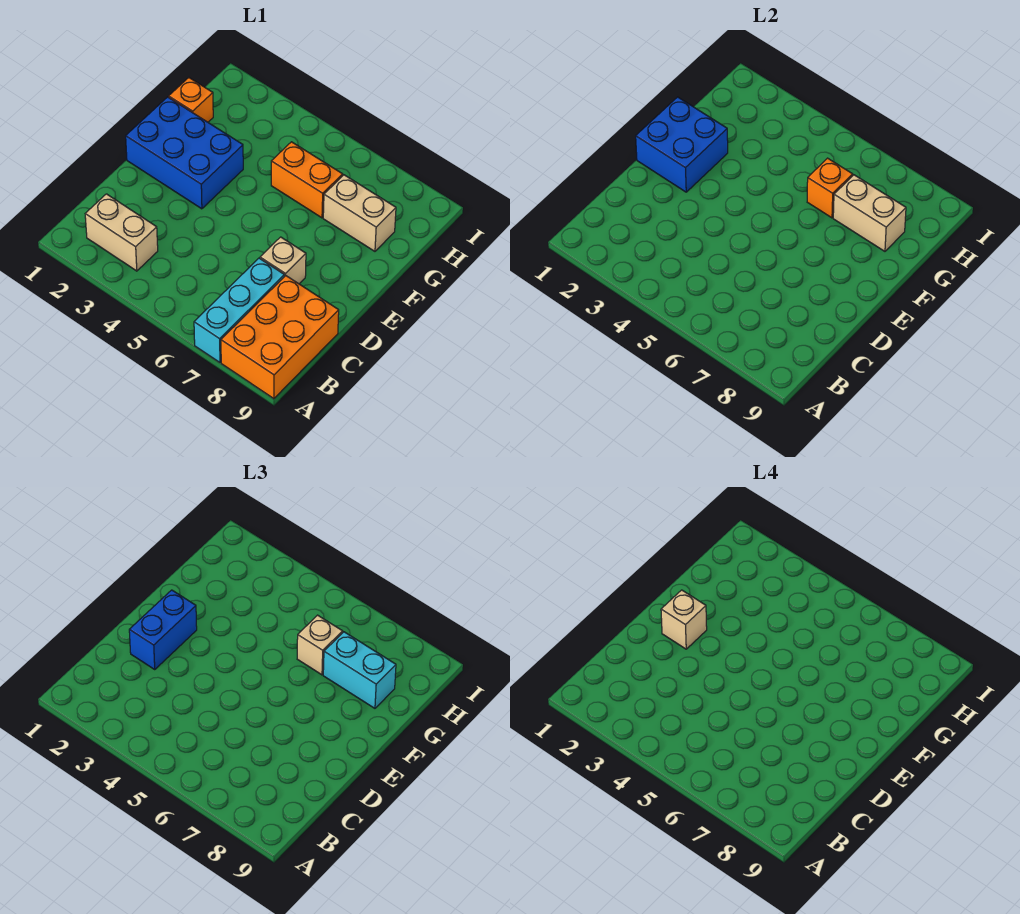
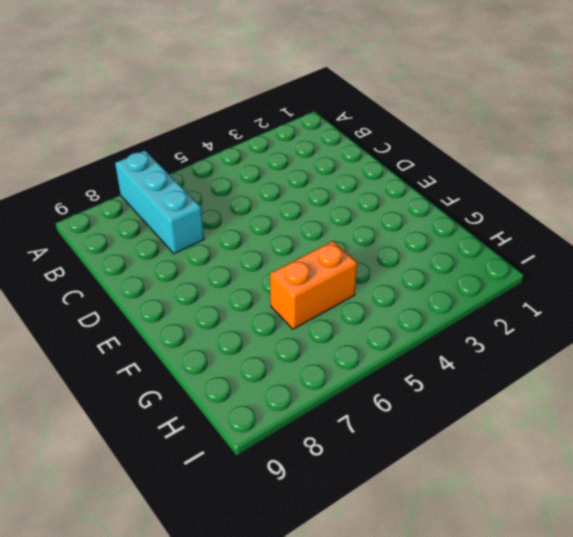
none -> orange 2x3 brick [221,276,339,399]
none -> tan 1x2 brick [85,194,158,271]
none -> tan 1x1 brick [260,237,306,284]

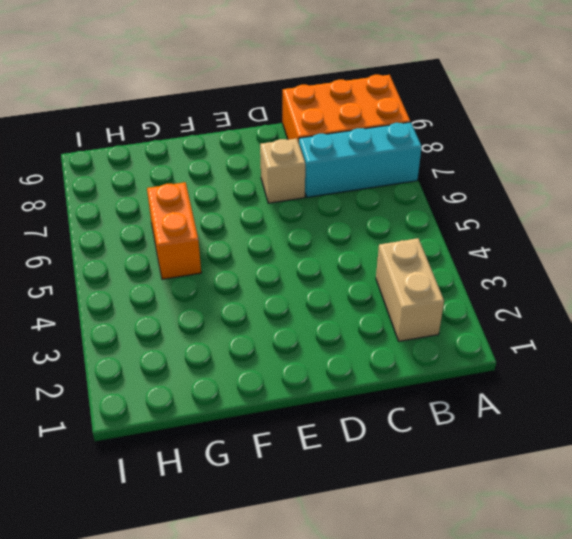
none -> blue 2x3 brick [126,97,243,209]
none -> orange 1x1 brick [169,78,213,122]
none -> tan 1x2 brick [323,175,396,251]

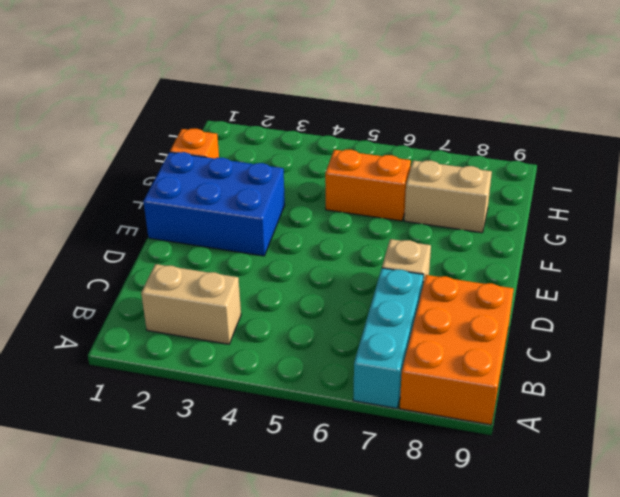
none -> blue 2x2 brick [636,97,728,192]
none -> orange 1x1 brick [807,158,853,218]
none -> tan 1x2 brick [833,175,906,251]

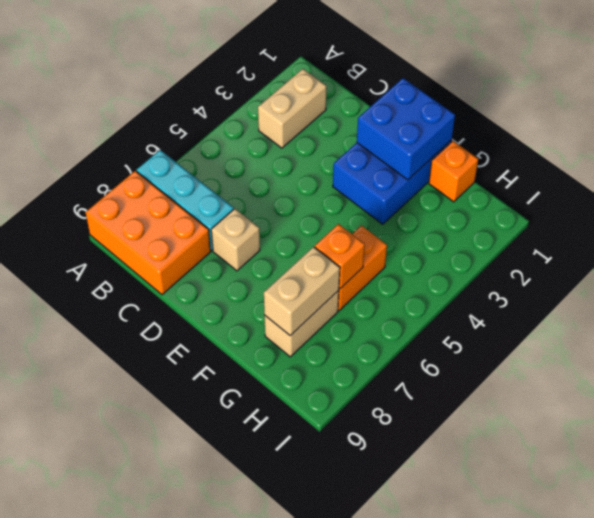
none -> blue 1x2 brick [129,590,197,669]
none -> tan 1x1 brick [297,615,343,675]
none -> cyan 1x2 brick [323,632,396,708]

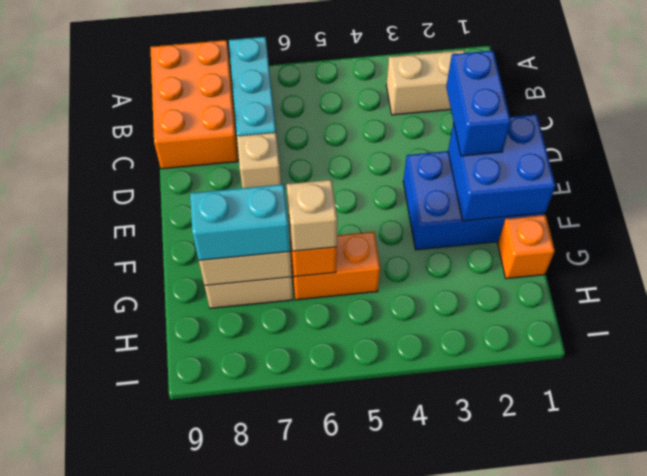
none -> tan 1x1 brick [661,590,707,649]

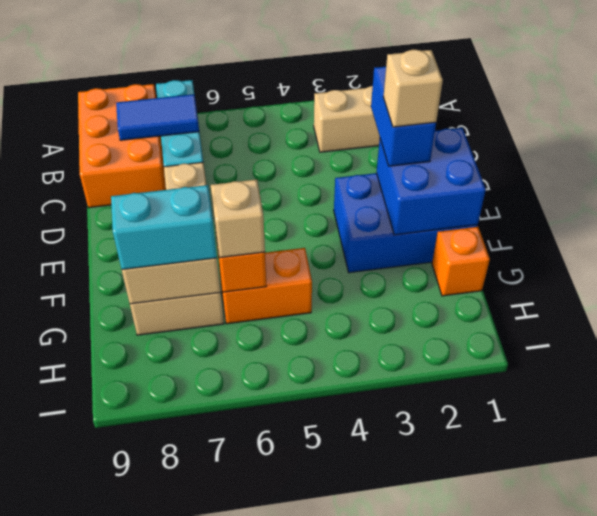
blue 1x2 tile [116,94,199,140] -> none

